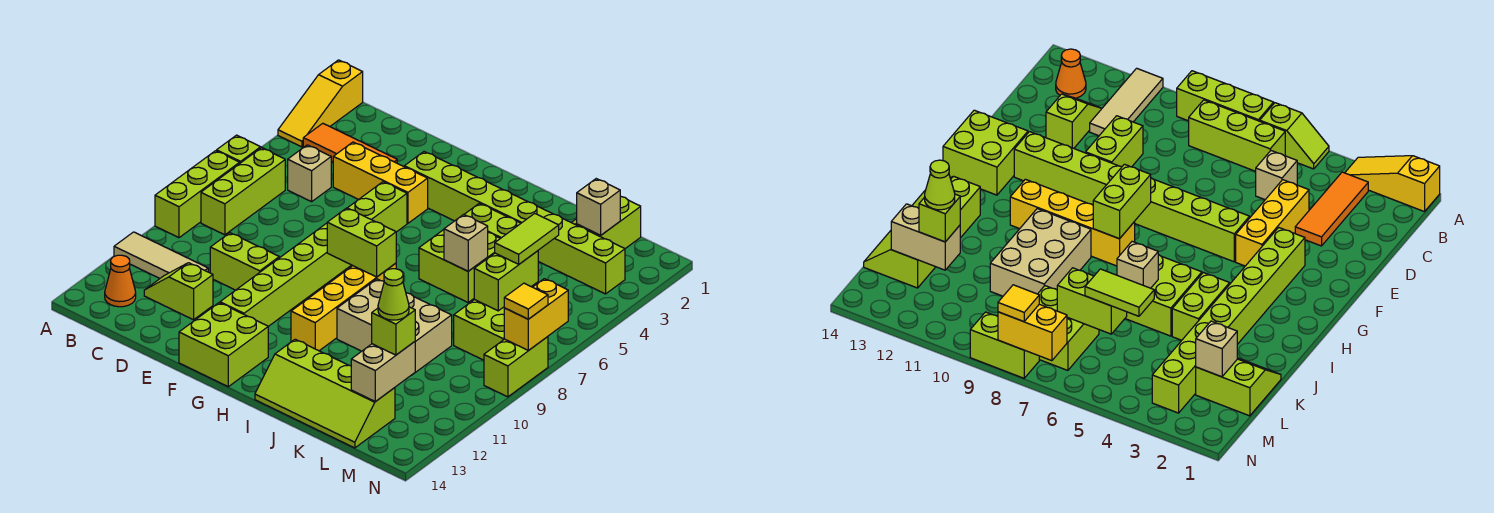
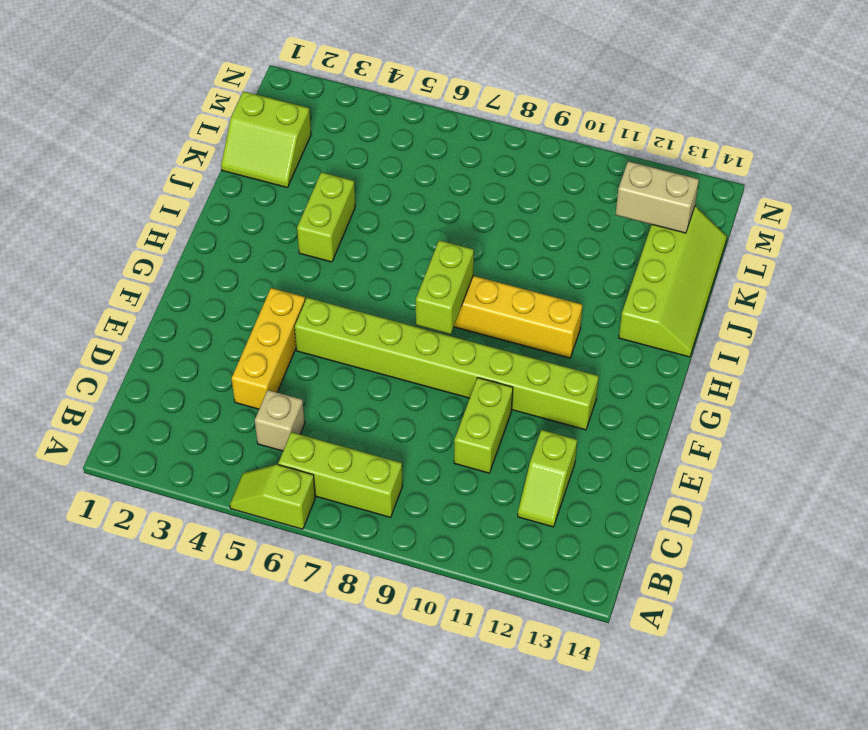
none -> yellow 1x3 slope [278,60,363,147]
none -> lime 1x3 brick [155,151,240,238]
none -> tan 1x3 tile [114,232,208,278]
none -> orange 1x3 tile [303,123,397,163]

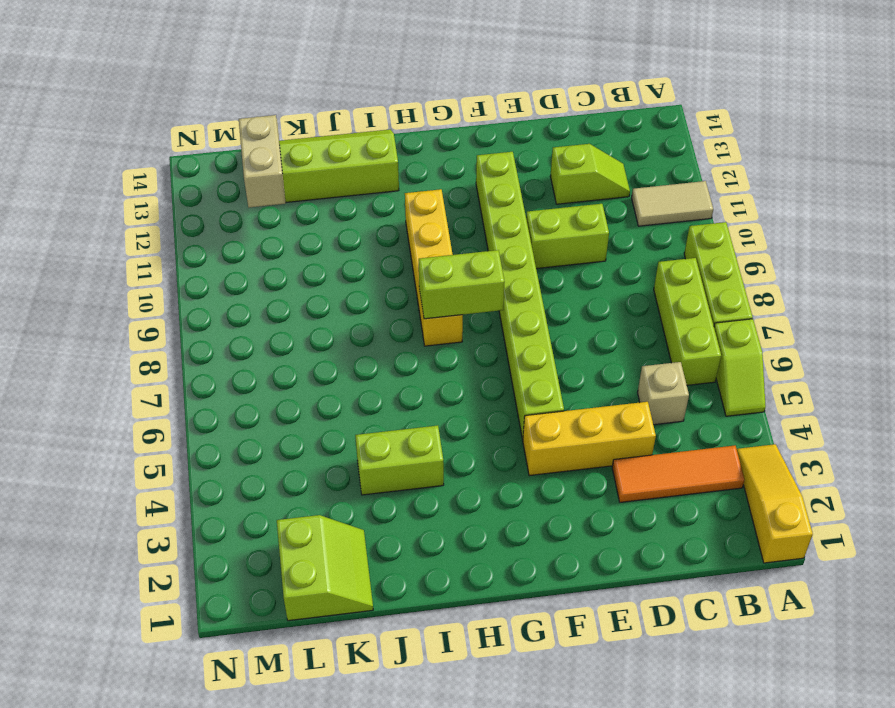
tan 1x2 tile [632,181,713,226] -> tan 1x3 tile [114,232,208,278]
none -> orange 1x1 cone [105,255,136,307]
none -> lime 1x8 brick [404,152,625,294]
none -> lime 2x2 brick [179,303,268,387]
none -> lime 2x2 brick [419,230,500,302]

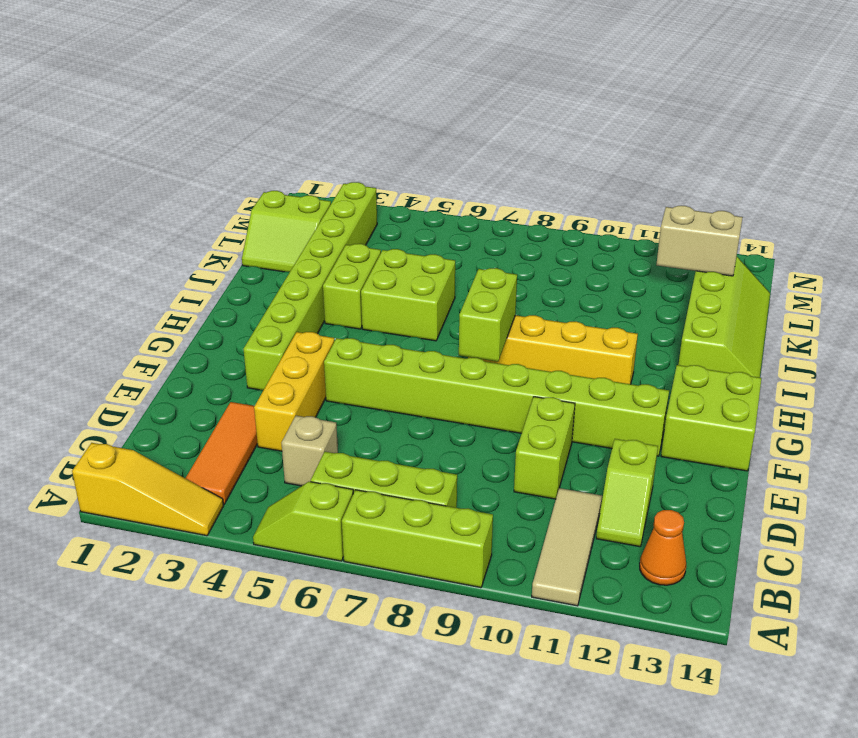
none -> tan 2x3 brick [337,279,452,375]
none -> lime 2x2 brick [454,299,504,360]
none -> lime 1x2 brick [484,337,548,397]
none -> tan 1x1 brick [444,214,488,271]

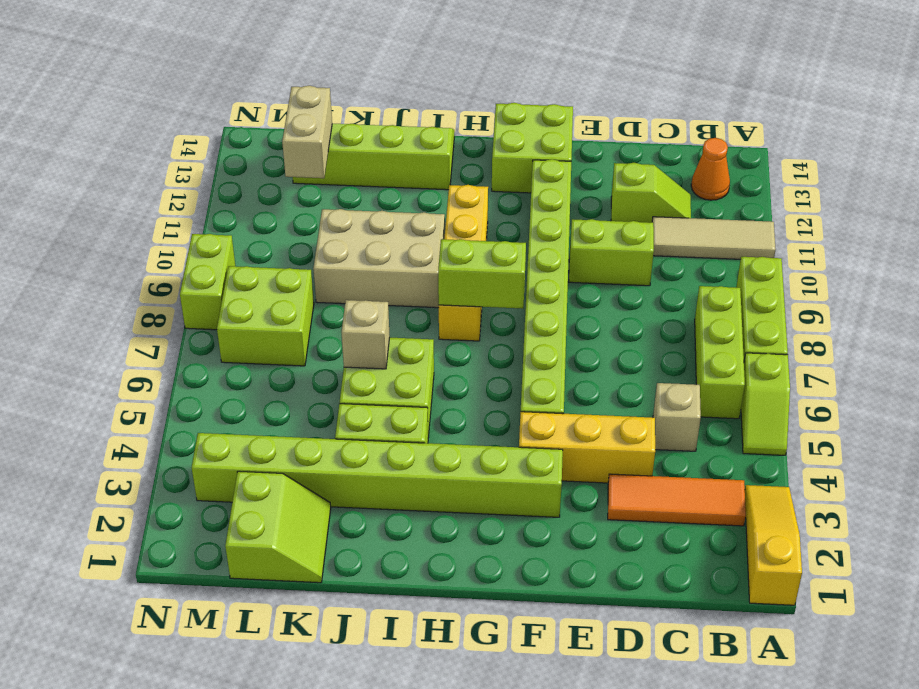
none -> tan 1x1 brick [577,179,620,235]
none -> lime 1x2 brick [474,251,538,311]
none -> yellow 1x2 brick [504,279,568,351]
none -> lime 1x2 tile [495,213,559,264]

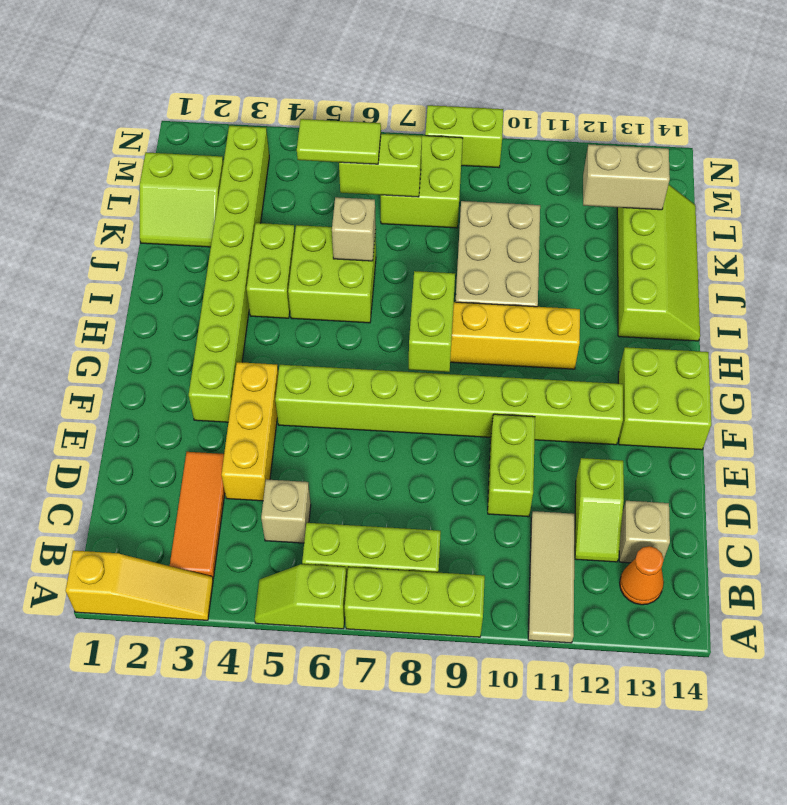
tan 1x1 brick [619,501,670,563] -> tan 1x1 brick moved to [577,179,620,235]
none -> yellow 1x2 brick [504,279,568,351]
none -> lime 1x1 brick [372,307,415,355]
none -> yellow 1x1 tile [504,283,548,319]
none -> lime 1x1 cone [378,269,409,320]

